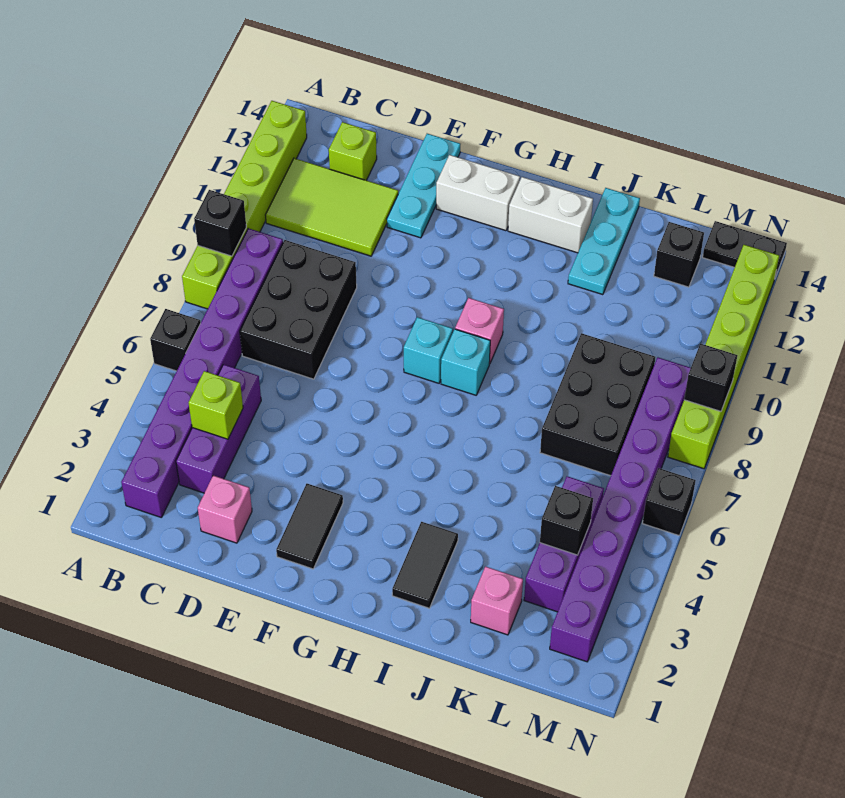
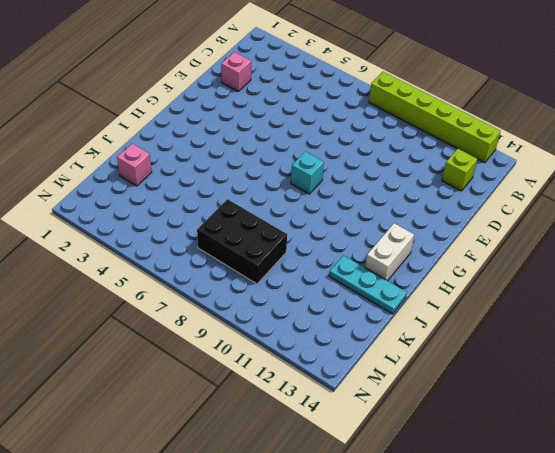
none -> black 1x1 brick [150,309,201,371]
none -> purple 1x8 brick [121,228,283,518]
none -> lime 2x3 tile [266,158,398,256]

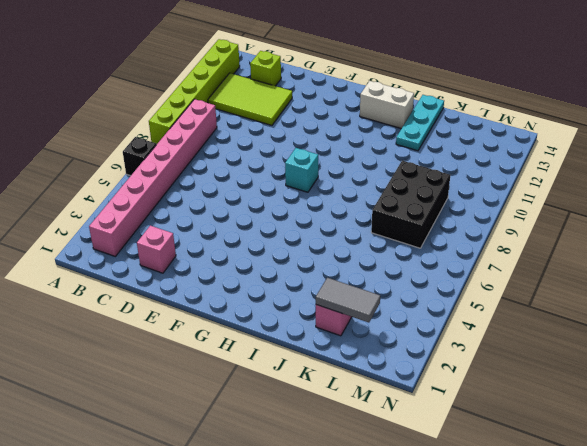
pink 1x8 brick [89,99,217,256] -> purple 1x8 brick [121,228,283,518]
grey 1x2 tile [316,278,380,322] -> none
none -> purple 1x3 brick [176,364,261,493]
none -> black 2x3 brick [240,240,357,379]
none -> cyan 1x3 plate [387,134,460,238]

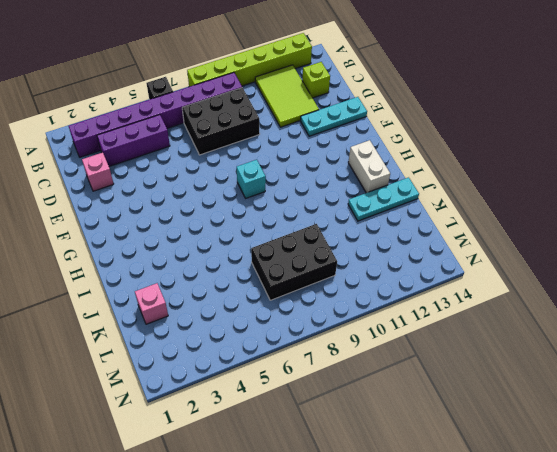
none -> black 1x2 tile [276,484,343,569]
none -> white 1x2 brick [436,155,520,231]
none -> cyan 1x1 brick [441,329,490,395]

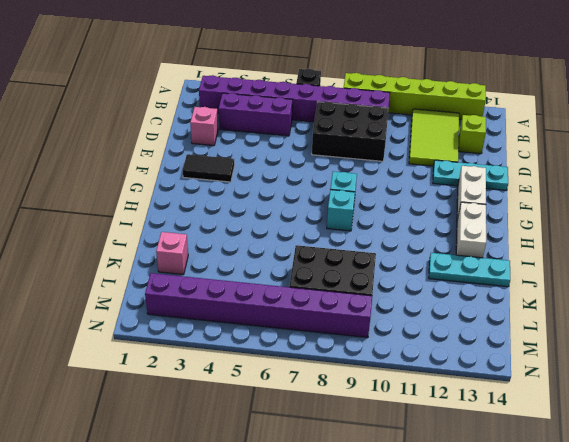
none -> pink 1x1 brick [455,298,504,364]
none -> black 1x2 tile [392,522,458,608]
none -> purple 1x3 brick [524,476,604,612]

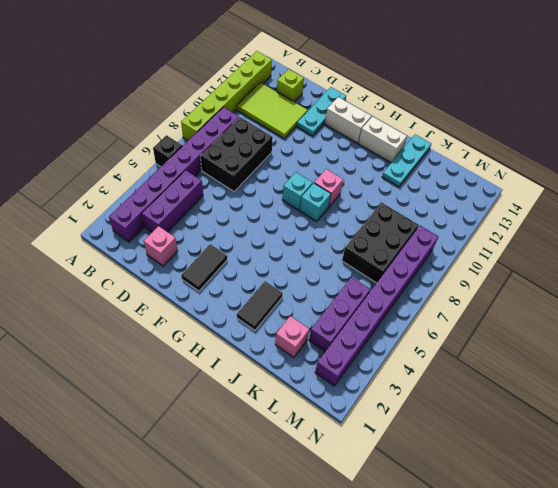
none -> black 1x1 brick [654,222,704,287]
none -> black 1x2 plate [703,221,787,278]
none -> black 1x1 brick [643,468,696,535]

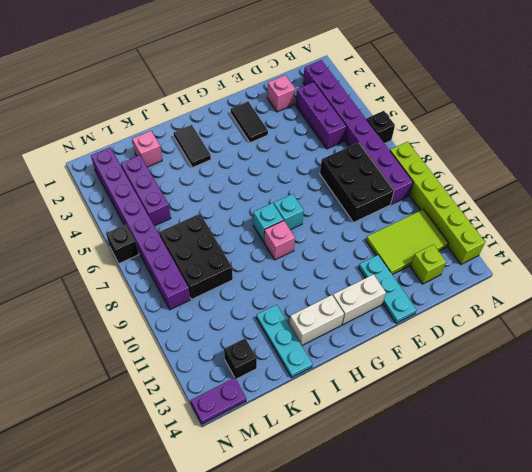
purple 1x2 plate [191,378,246,424] -> black 1x2 plate [703,221,787,278]
none -> lime 1x6 brick [668,245,779,469]
none -> black 1x1 brick [194,190,246,256]
none -> lime 1x1 brick [189,371,243,439]

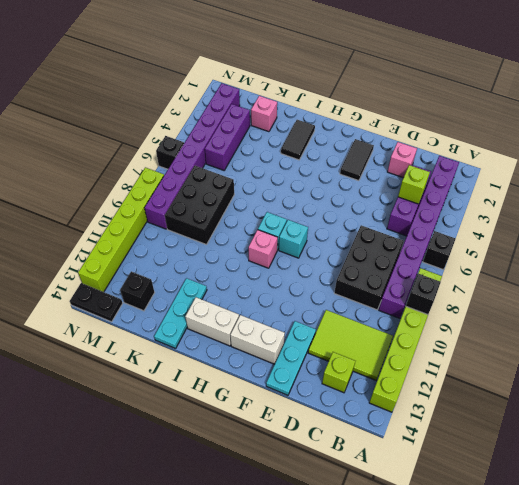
none -> black 1x1 brick [540,486,593,555]
none -> black 1x1 brick [684,344,737,411]

